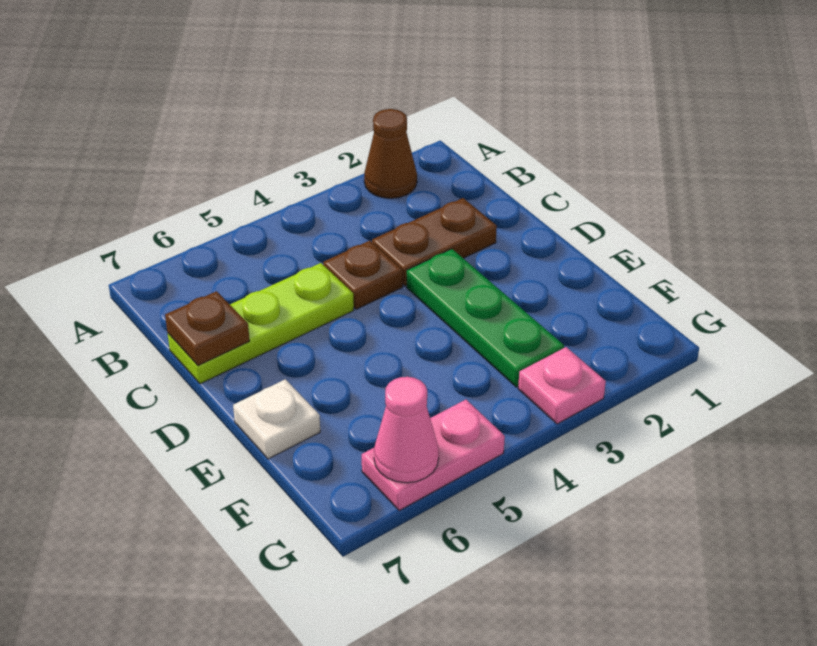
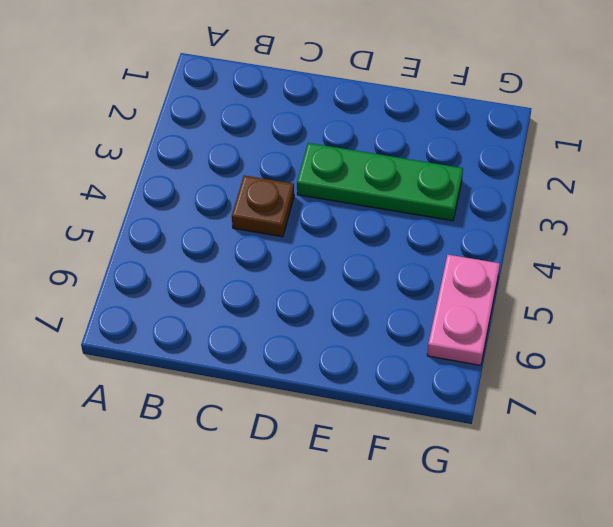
none -> brown 1x1 cone [364,109,417,198]
none -> brown 1x2 plate [372,198,497,286]

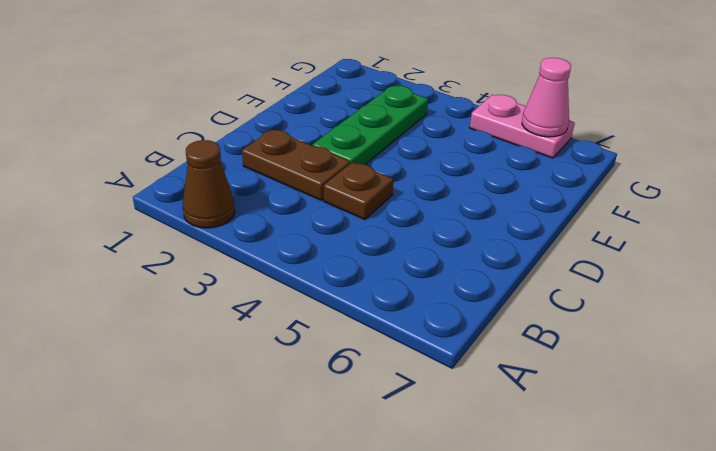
none -> lime 1x3 plate [168,263,354,384]
none -> white 1x1 plate [233,379,320,459]

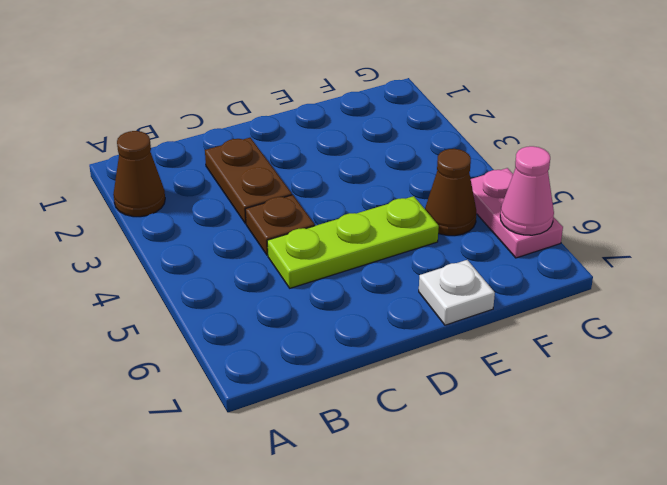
lime 1x3 plate [267,196,439,288] -> lime 1x3 plate turned to [168,263,354,384]
brown 1x1 cone [425,149,476,236] -> none
none -> green 1x3 plate [407,249,564,387]
none -> pink 1x1 plate [518,347,606,424]

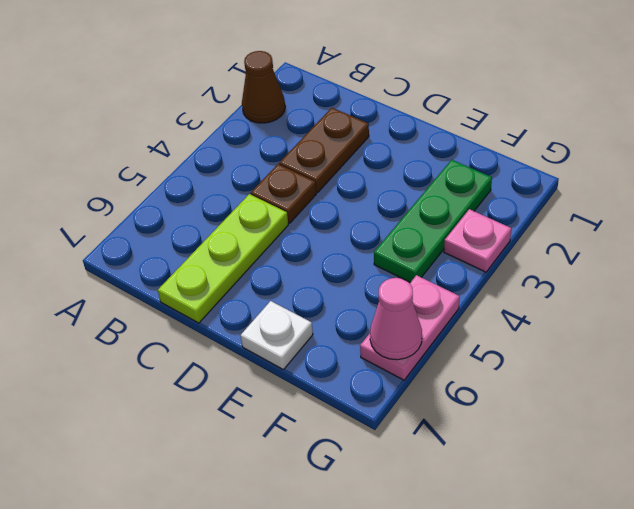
green 1x3 plate [374,160,492,282] -> green 1x3 plate turned to [407,249,564,387]
none -> brown 1x1 plate [165,291,250,365]

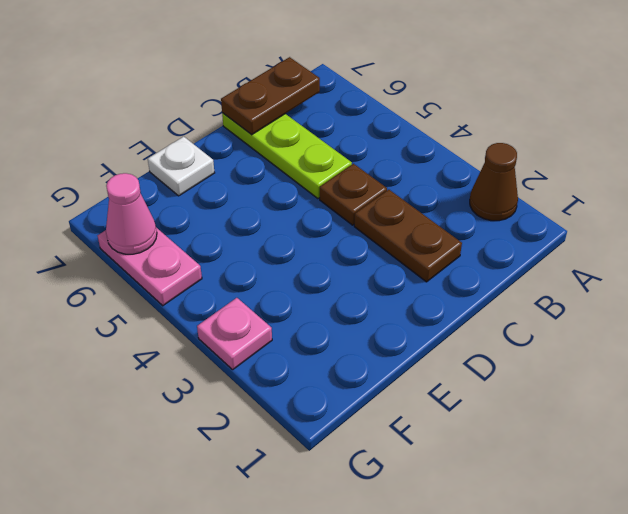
brown 1x2 plate [221,57,320,135] -> brown 1x1 plate [165,291,250,365]
none -> green 1x3 plate [407,249,564,387]

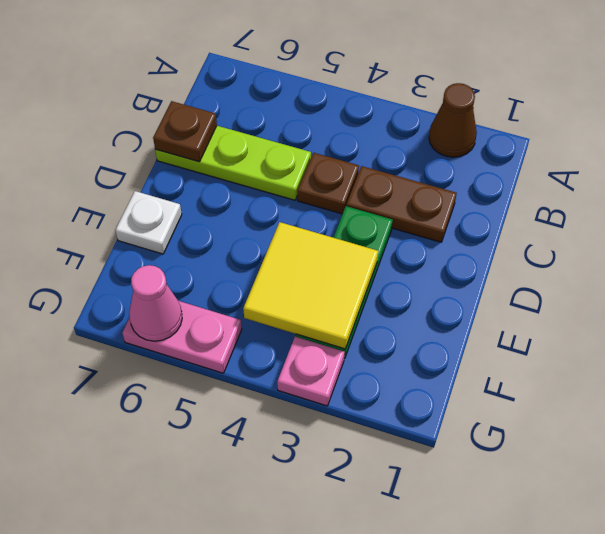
yellow 2x2 tile [243,222,378,349] -> none

